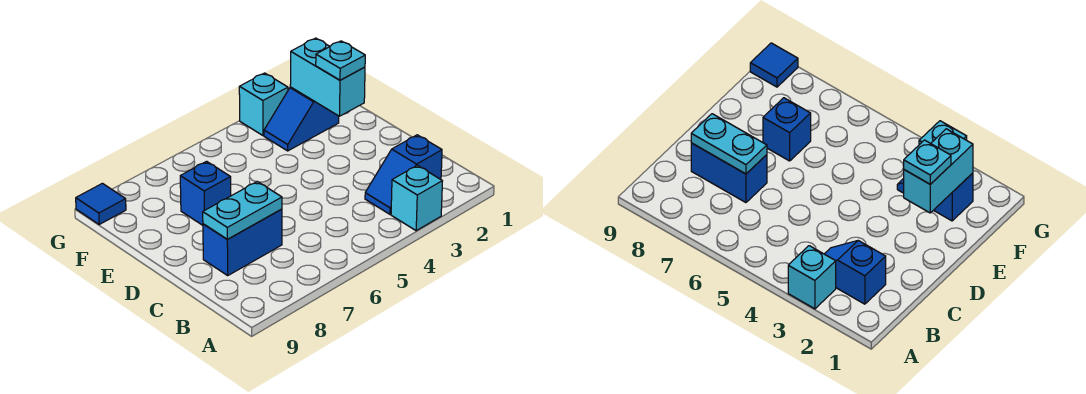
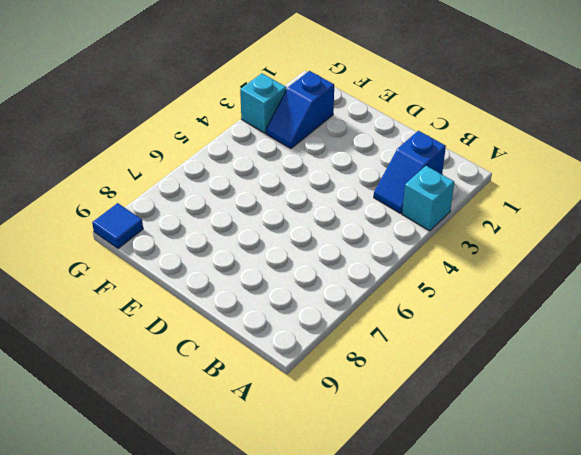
none -> blue 1x2 brick [203,209,282,275]
none -> blue 1x1 brick [180,161,231,225]

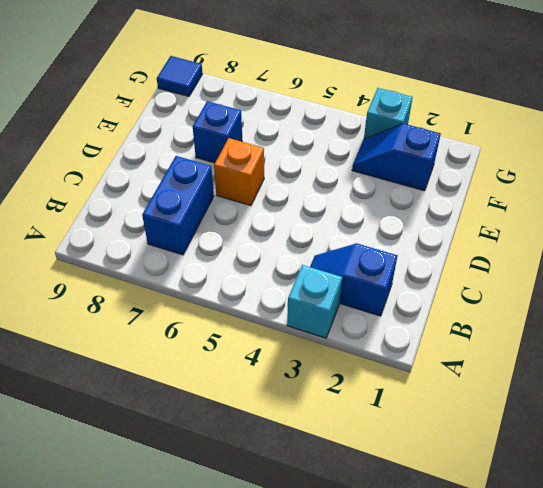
blue 1x2 brick [142,156,214,255] -> blue 1x2 brick turned to [203,209,282,275]
orange 1x1 brick [214,138,264,206] -> none
none -> cyan 1x2 plate [203,182,282,239]
none -> cyan 1x2 brick [290,38,365,116]

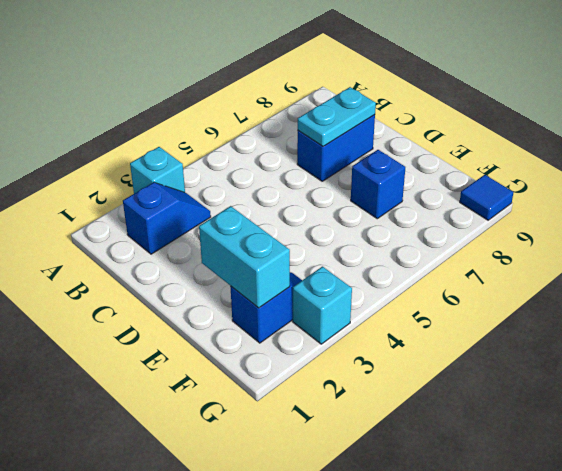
none -> cyan 1x1 plate [316,41,365,80]

